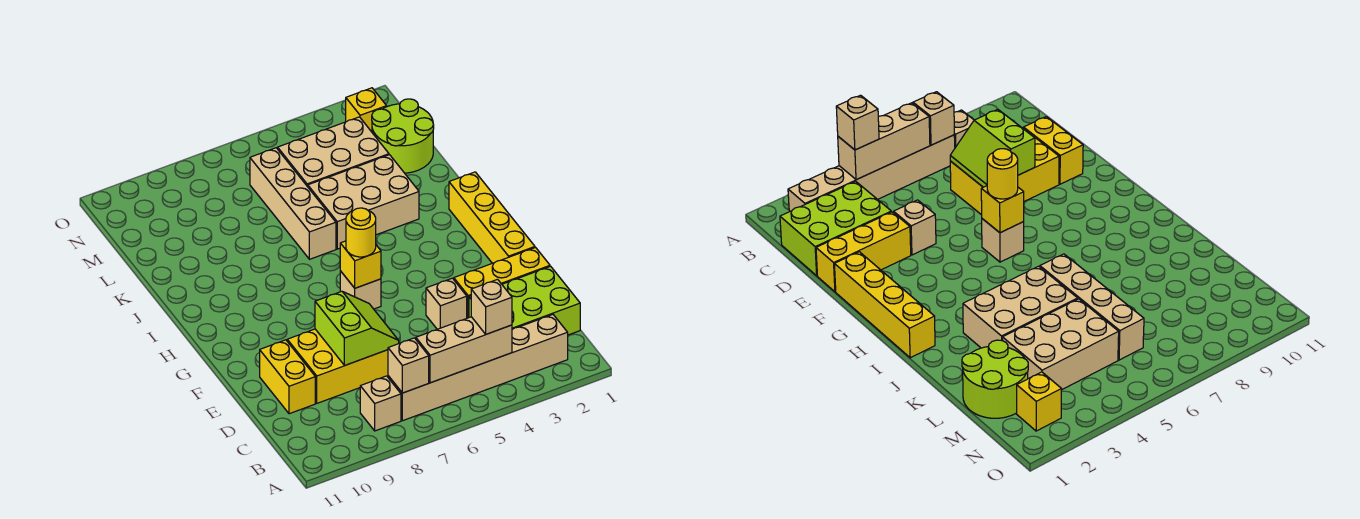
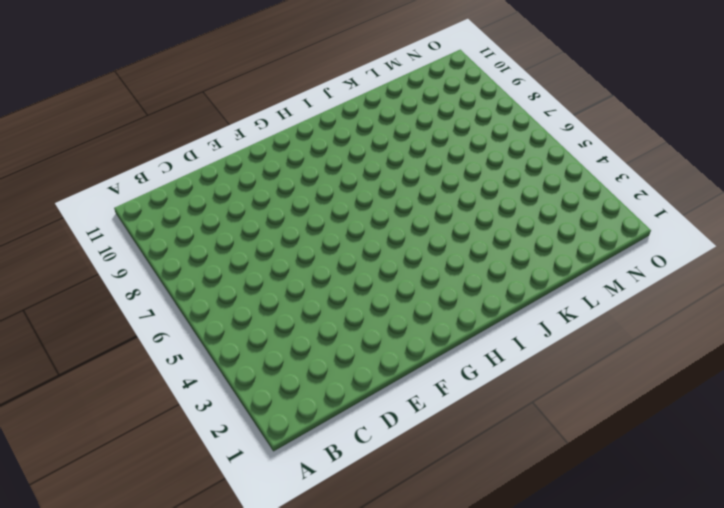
none -> tan 1x6 brick [388,315,568,421]
none -> tan 1x1 brick [360,376,401,431]
none -> lime 2x3 brick [469,266,580,335]

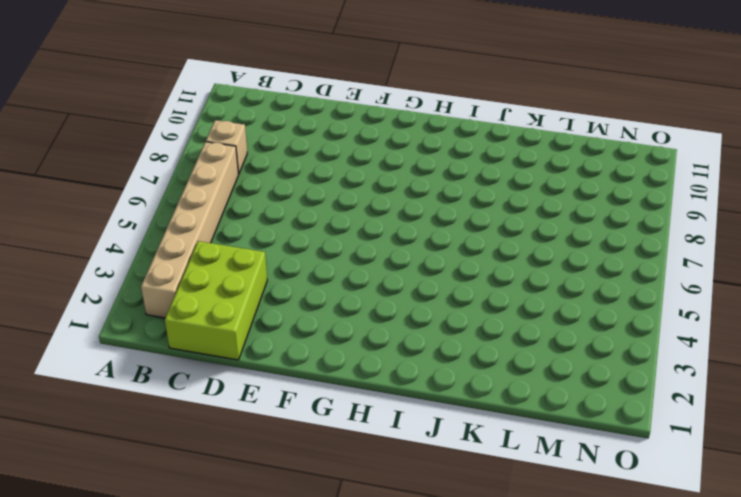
none -> yellow 2x3 brick [287,329,388,403]
none -> yellow 1x2 brick [260,340,315,414]
none -> yellow 1x3 brick [454,248,550,318]

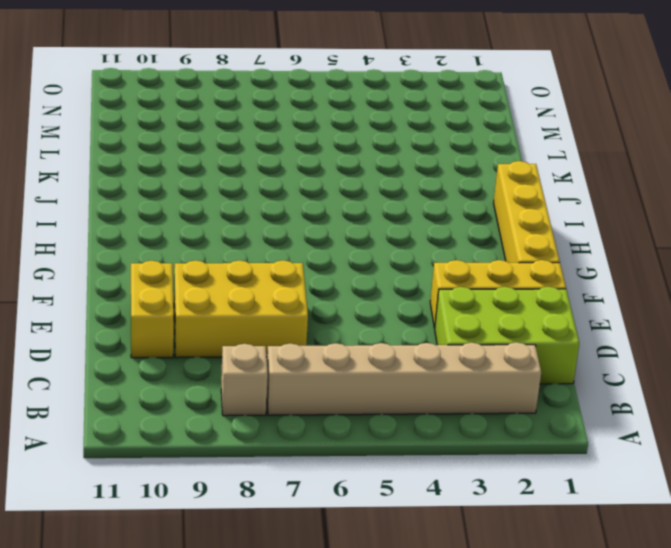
none -> tan 1x1 brick [426,278,467,329]
none -> tan 1x1 brick [340,271,381,309]
none -> tan 2x3 brick [308,155,419,249]

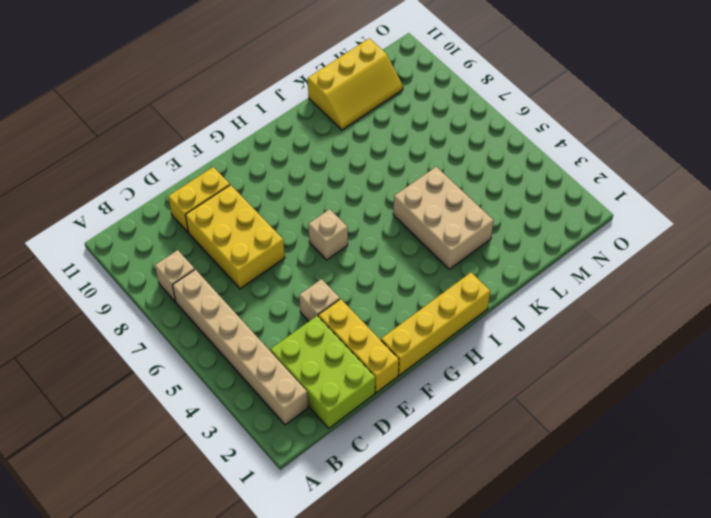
yellow 2x3 slope [308,38,403,130] -> none
none -> tan 1x4 brick [250,148,336,259]
none -> lime 2x2 round brick [372,99,434,173]
none -> tan 2x3 brick [278,117,389,187]

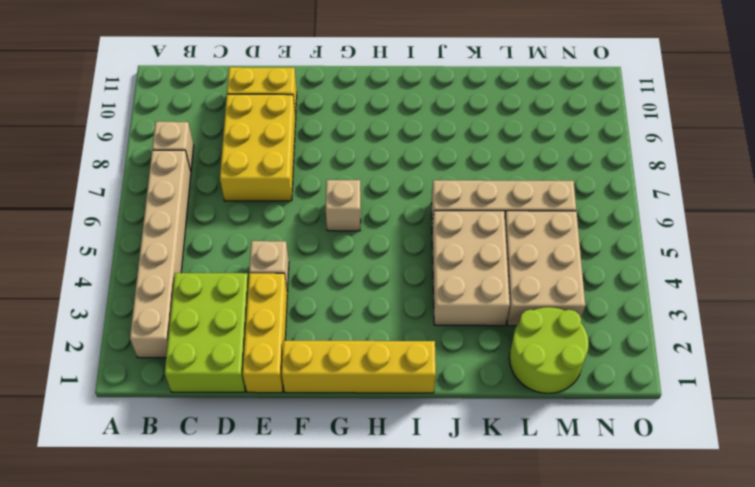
none -> yellow 1x1 brick [346,88,387,132]
none -> tan 1x3 brick [416,317,512,383]
none -> tan 1x1 brick [388,338,429,393]

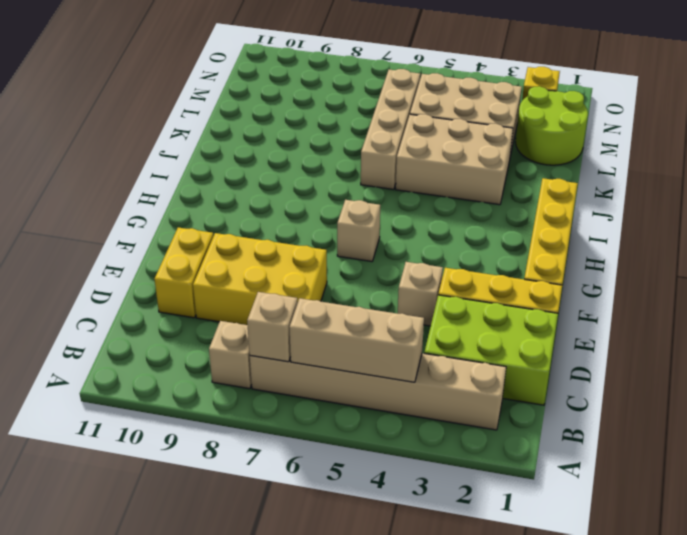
none -> lime 2x2 slope [315,291,399,365]
none -> yellow 1x1 brick [340,241,381,288]
none -> tan 1x1 brick [471,279,512,334]

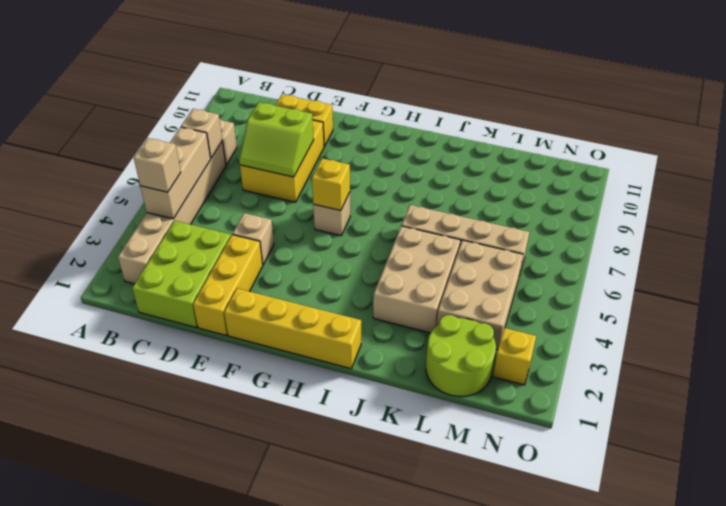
none -> yellow 1x1 round brick [346,208,376,257]

